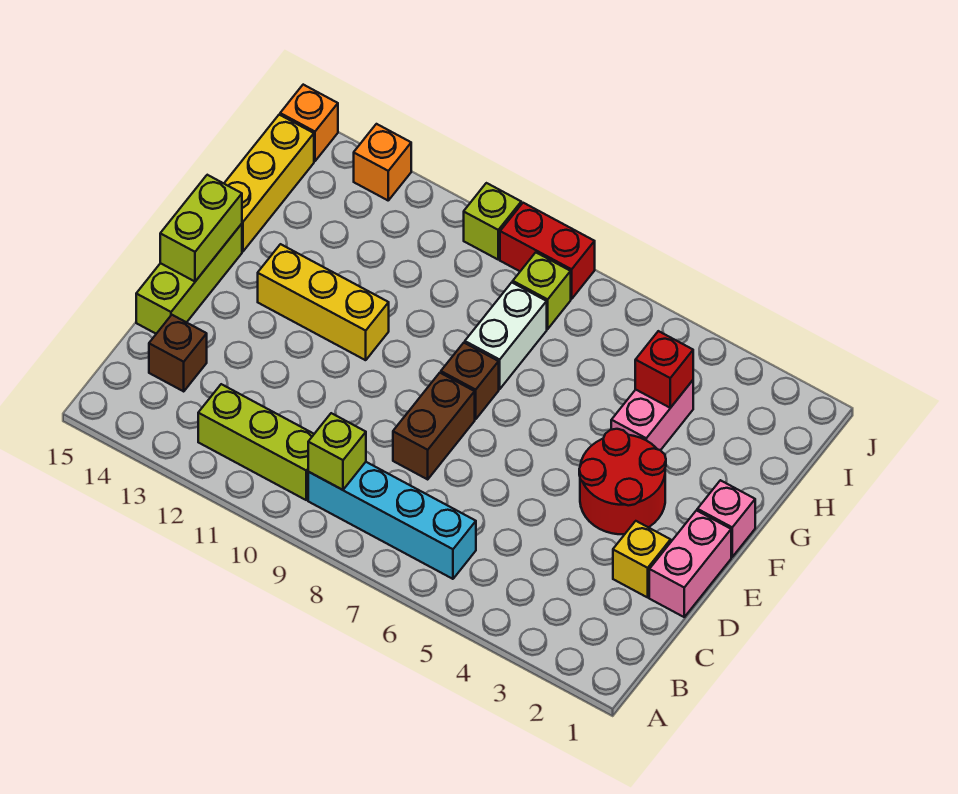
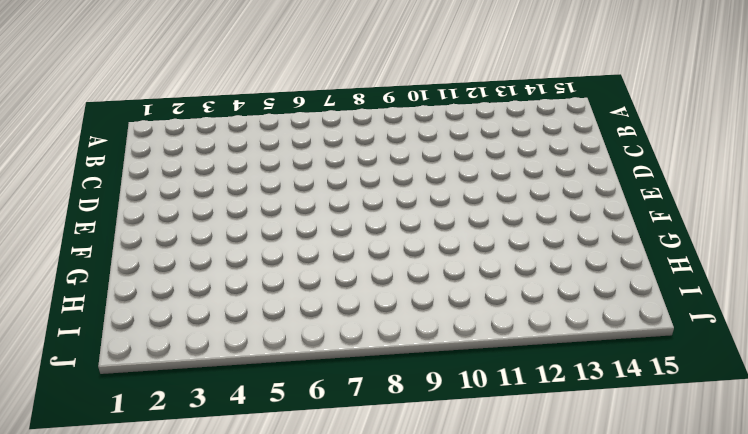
none -> cyan 1x4 brick [308,462,476,579]
none -> lime 1x3 brick [198,384,314,500]
none -> brown 1x1 brick [149,315,207,391]

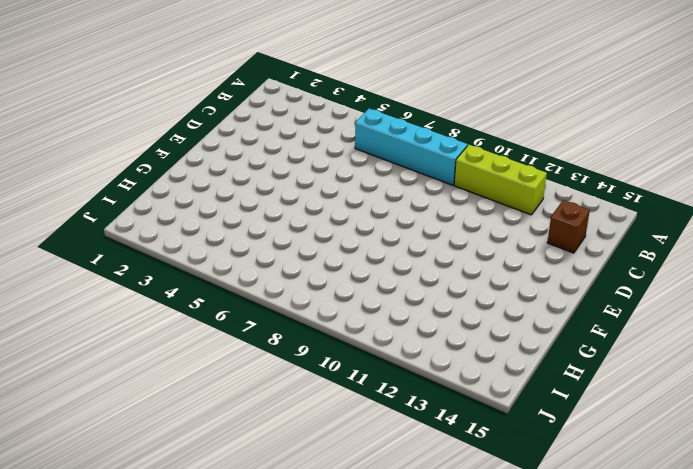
none -> pink 1x2 brick [649,510,731,617]
none -> yellow 1x1 brick [613,521,671,597]
none -> brown 1x2 brick [393,373,475,479]

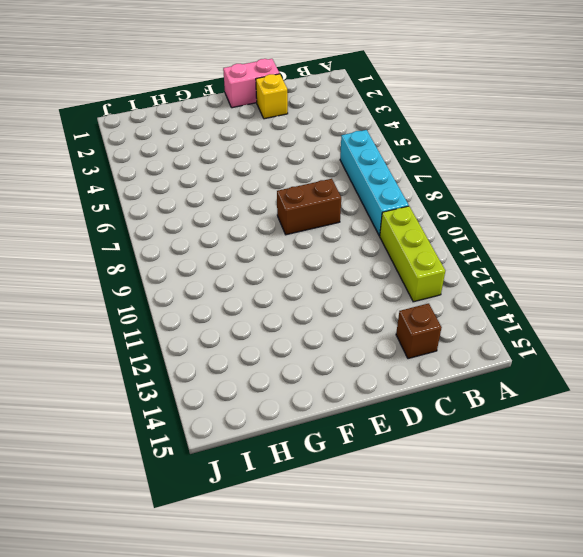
none -> lime 1x3 brick [136,224,242,334]
none -> red 2x2 round brick [579,429,666,534]
none -> pink 1x1 brick [697,480,755,557]

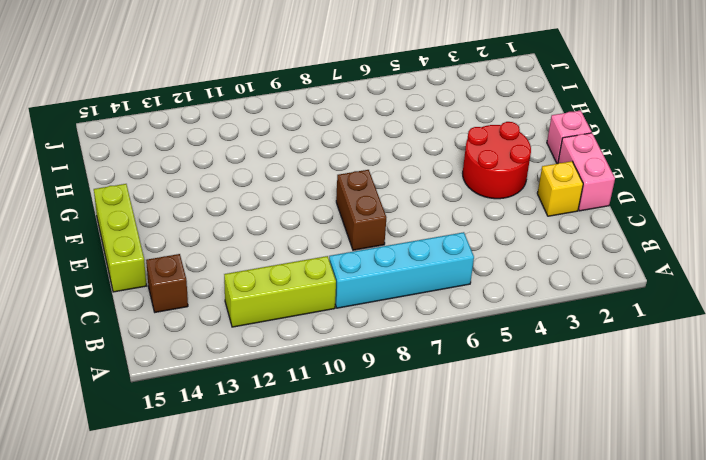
none -> brown 1x1 brick [441,343,499,419]
none -> yellow 1x3 brick [258,244,389,360]
none -> pink 1x2 brick [611,380,693,450]

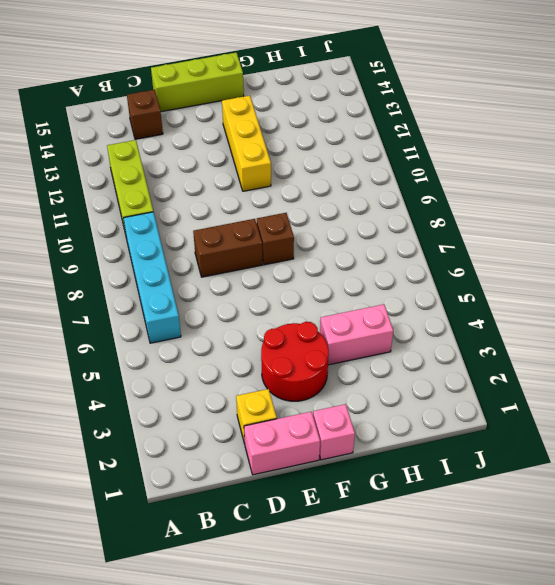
none -> white 1x2 brick [465,283,547,389]
none -> yellow 1x3 brick [224,115,314,251]
none -> lime 1x1 brick [513,252,571,329]

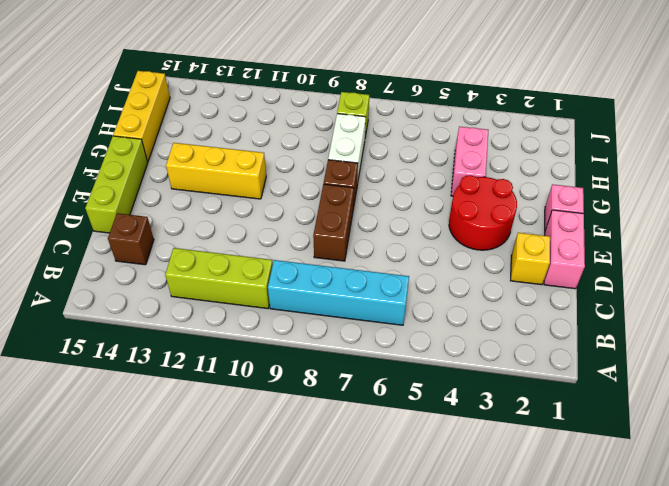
none -> red 1x2 brick [500,203,595,299]
none -> lime 1x1 brick [464,183,521,259]
none -> orange 1x1 brick [354,124,411,200]

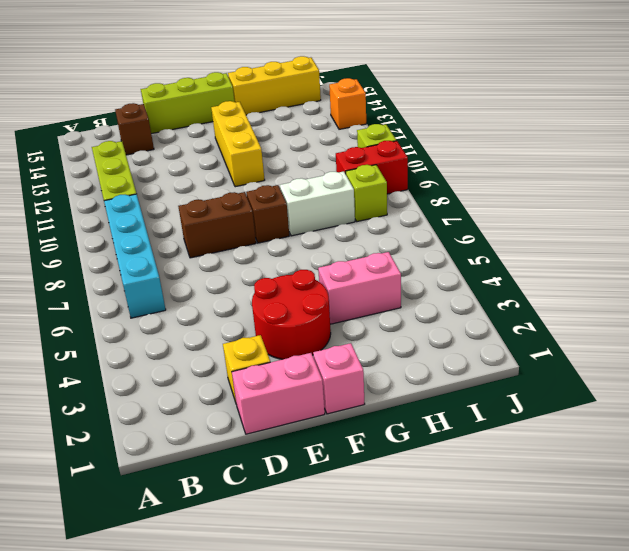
red 1x2 brick [336,141,408,194] -> red 1x2 brick turned to [500,203,595,299]
none -> orange 1x1 brick [280,85,338,161]
none -> lime 1x1 brick [308,413,366,490]
none -> lime 1x2 brick [160,175,242,281]

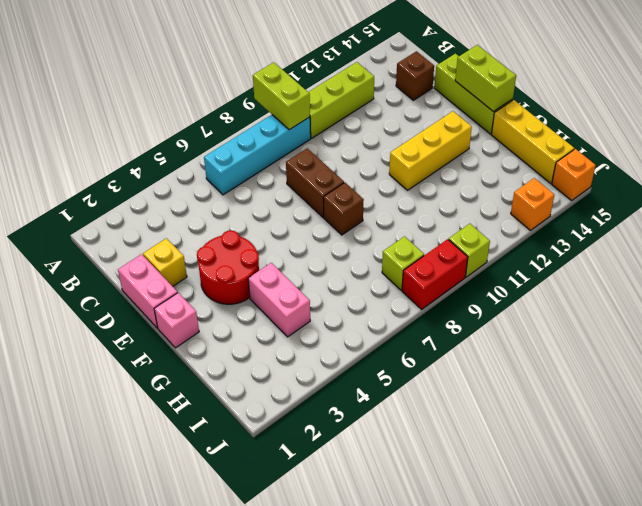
lime 1x2 brick [253,62,310,130] -> lime 1x1 brick [308,413,366,490]
none -> white 1x2 brick [465,283,547,389]
none -> red 1x1 brick [635,331,693,408]

